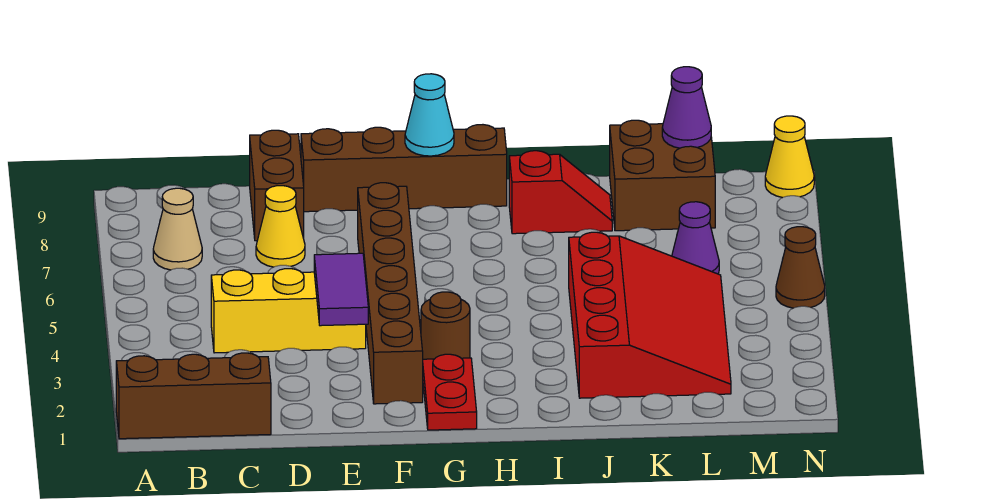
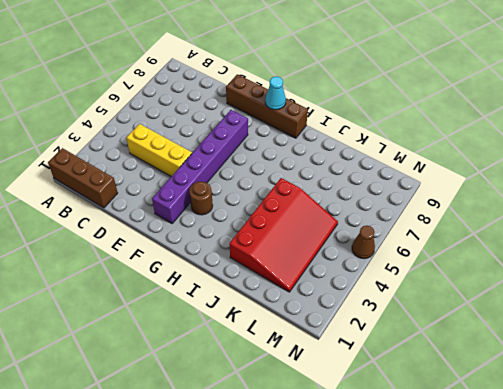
purple 1x6 brick [152,110,248,223] -> brown 1x6 brick [358,183,423,404]
none -> tan 1x1 cone [153,188,202,270]
none -> yellow 1x1 cone [256,186,305,267]
none -> brown 1x2 brick [250,130,304,241]

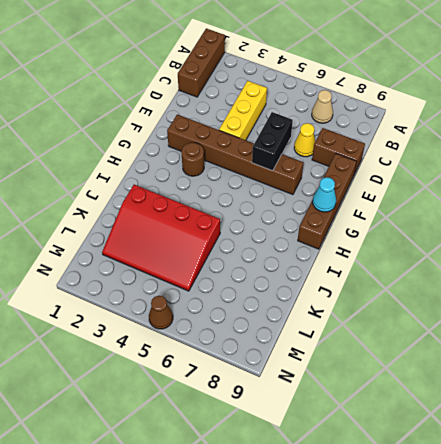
black 1x2 brick [252,112,293,171] -> none
none -> red 1x2 plate [423,354,477,430]
none -> red 1x2 slope [509,151,612,234]
none -> brown 2x2 brick [610,120,715,231]

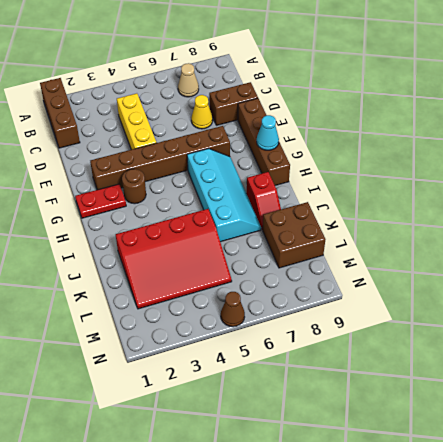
cyan 2x4 slope [187,149,261,242] -> none
none -> purple 1x1 cone [672,202,719,274]
none -> yellow 1x1 cone [765,116,814,198]
none -> purple 1x2 tile [314,253,368,326]

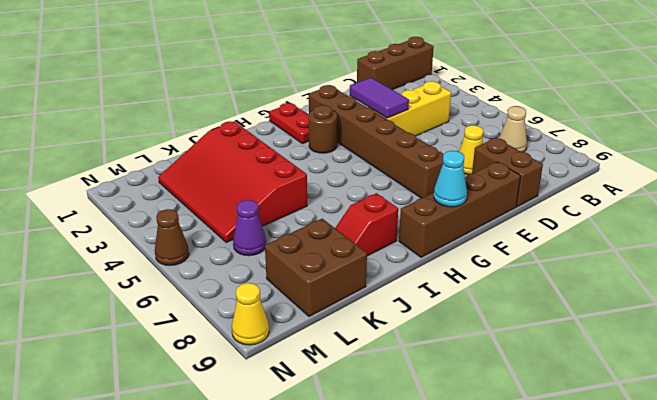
none -> purple 1x1 cone [662,67,711,148]

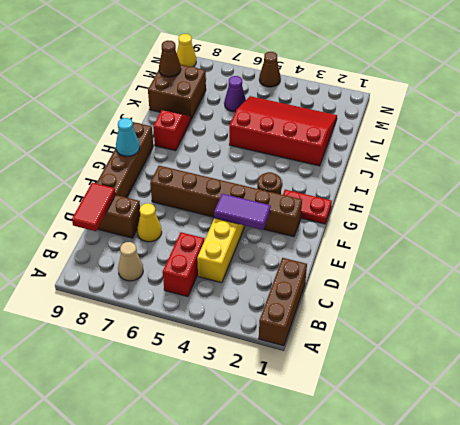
red 1x2 brick [163,232,204,297] -> none
red 1x2 tile [72,183,115,231] -> none
brown 1x1 cone [159,40,181,77] -> purple 1x1 cone [662,67,711,148]

